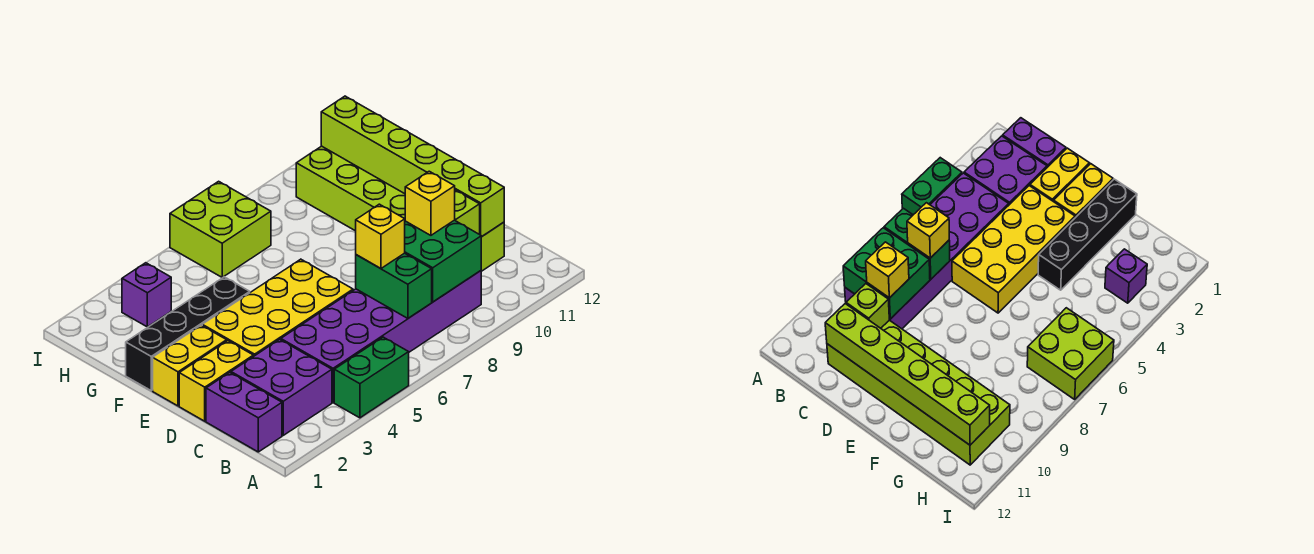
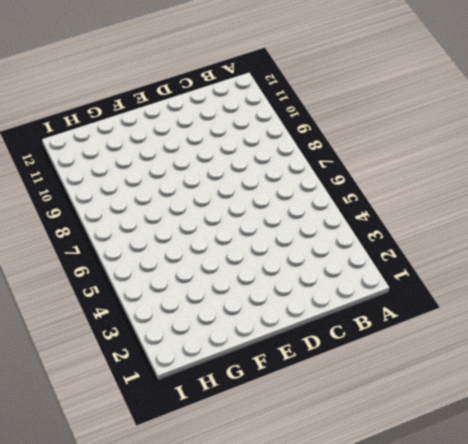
none -> green 1x2 brick [334,337,409,418]
none -> purple 1x2 brick [206,373,282,452]
none -> purple 2x2 brick [231,339,332,435]

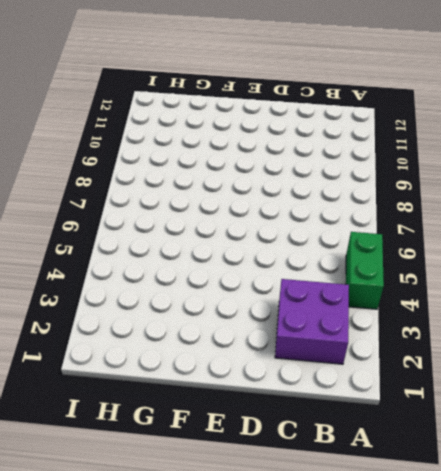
none -> purple 1x2 brick [206,373,282,452]
none -> purple 2x6 brick [281,271,481,402]
none -> lime 2x6 brick [296,146,504,271]

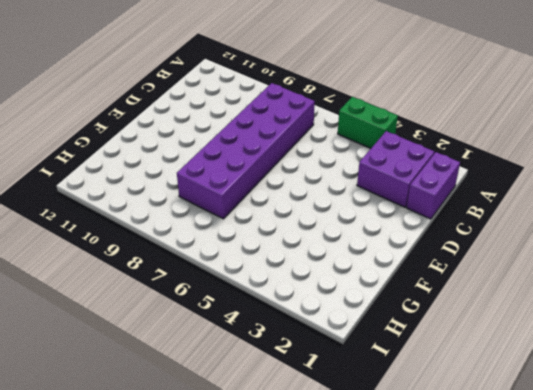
purple 2x6 brick [177,83,315,219] -> purple 2x6 brick turned to [281,271,481,402]
none -> lime 2x6 brick [296,146,504,271]
none -> yellow 1x2 brick [179,341,253,421]
none -> yellow 2x4 brick [202,259,353,357]

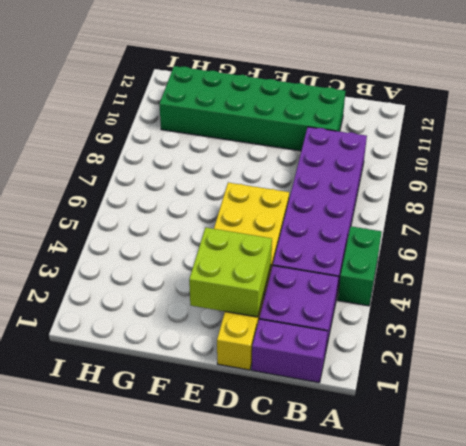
green 2x6 brick [159,66,345,151] -> lime 2x6 brick [296,146,504,271]
lime 2x2 brick [189,228,272,317] -> lime 2x2 brick moved to [170,181,271,277]
none -> yellow 1x2 brick [153,325,227,406]
none -> black 1x4 brick [126,277,250,390]
none -> purple 1x1 brick [122,263,171,327]

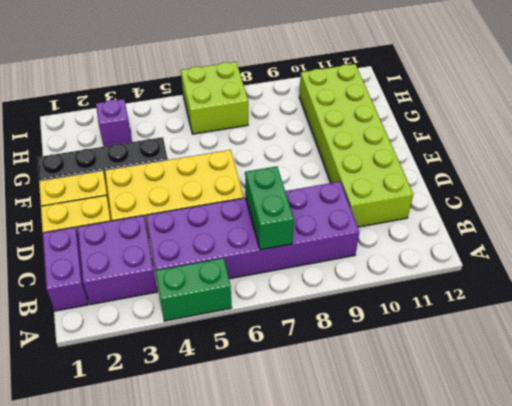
none -> green 2x2 brick [405,220,481,302]
none -> lime 1x1 brick [455,190,480,234]
none -> lime 1x6 brick [321,96,504,237]

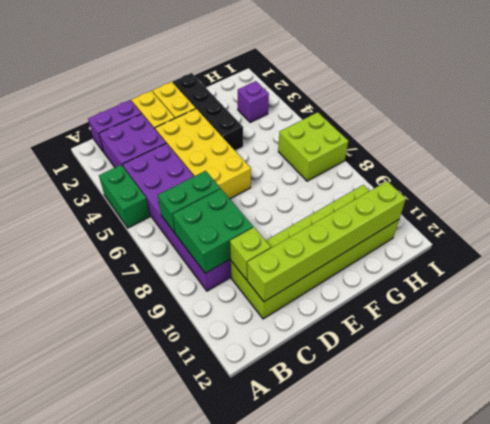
none -> yellow 1x1 brick [356,204,405,269]
none -> yellow 1x1 brick [405,171,455,235]

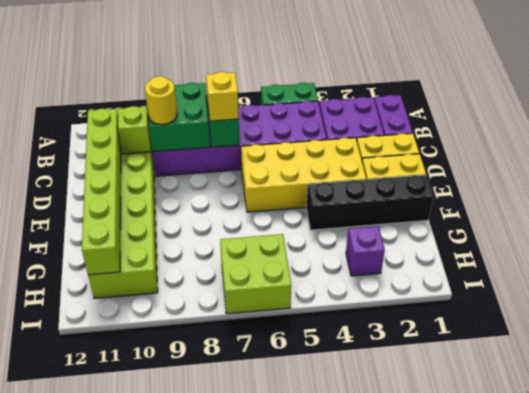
yellow 1x1 round brick [145,76,177,125] -> yellow 1x1 brick [405,171,455,235]

